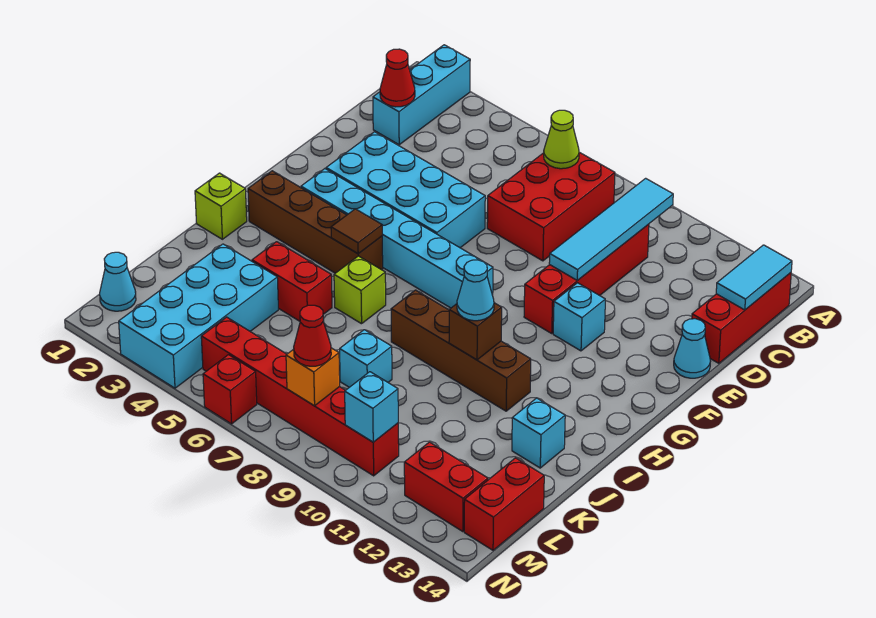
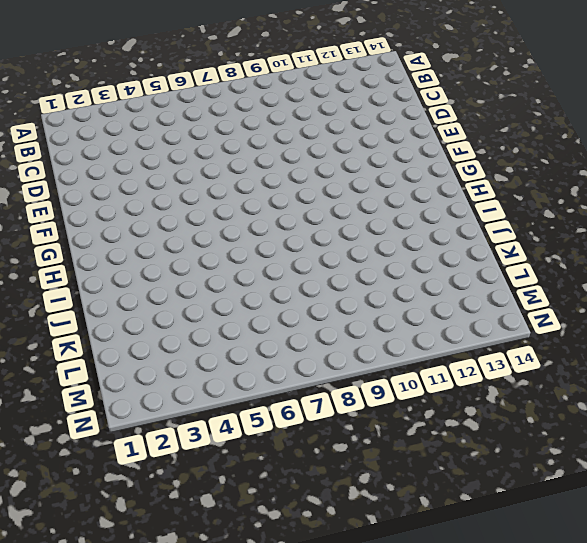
none -> cyan 1x3 brick [373,45,470,145]
none -> red 2x3 brick [487,152,615,261]
none -> red 1x3 brick [692,273,791,363]
none -> red 1x4 brick [524,224,649,333]

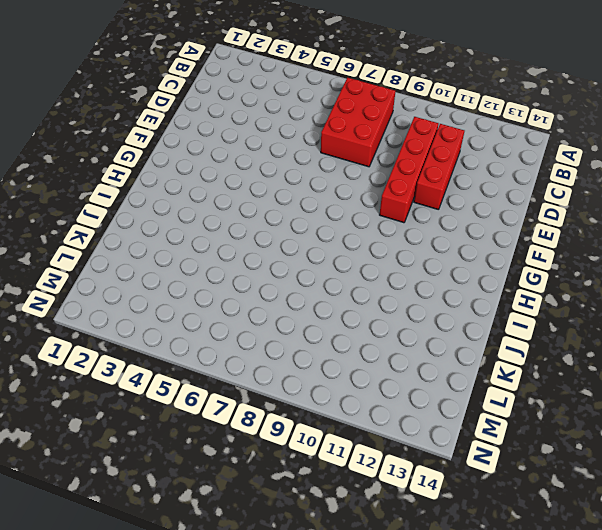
red 1x3 brick [414,124,464,210] -> red 1x3 brick moved to [692,273,791,363]
none -> cyan 1x3 brick [373,45,470,145]
none -> cyan 2x4 brick [326,132,485,248]
none -> cyan 1x1 cone [674,319,710,378]
none -> cyan 1x1 brick [553,283,605,351]

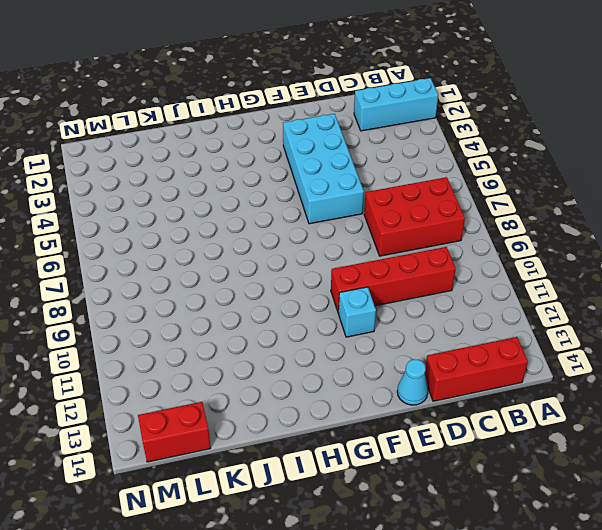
none -> cyan 1x6 brick [301,169,493,308]
none -> brown 1x4 brick [248,171,383,273]
none -> lime 1x1 brick [195,173,247,239]
none -> lime 1x1 brick [334,256,386,324]

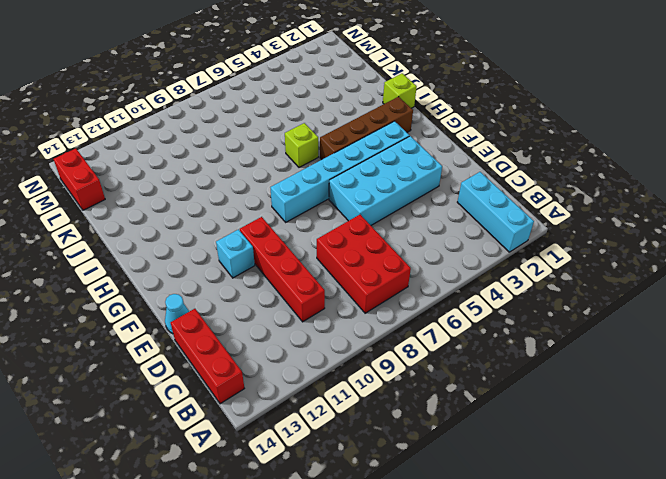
none -> brown 1x4 brick [391,290,531,411]
none -> red 1x2 brick [252,242,332,321]
none -> cyan 1x1 brick [512,398,565,468]
none -> cyan 2x4 brick [119,244,278,388]

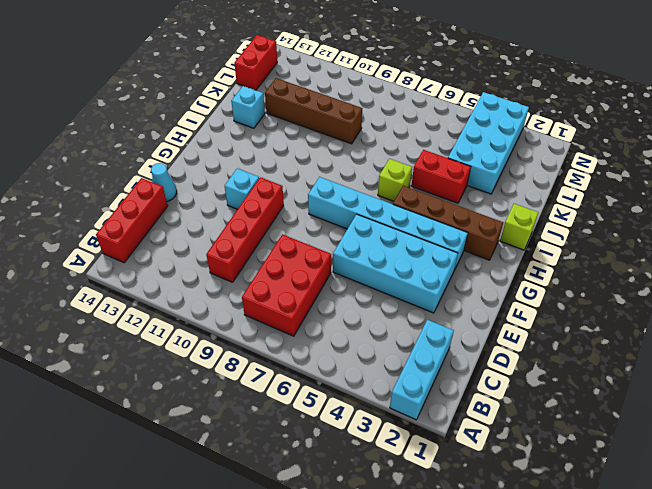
brown 1x4 brick [265,78,362,144] -> brown 1x4 brick moved to [391,290,531,411]
none -> cyan 1x1 brick [340,330,392,387]
none -> cyan 1x1 cone [100,252,136,311]
none -> red 1x6 brick [201,317,399,476]
none -> red 1x2 brick [404,442,488,532]

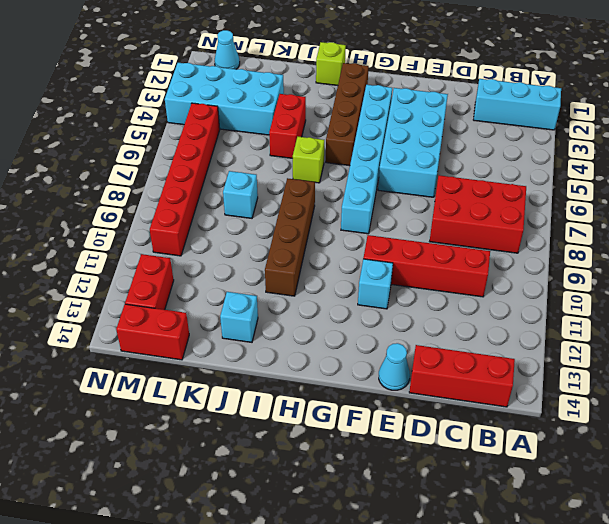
none -> red 1x1 brick [203,355,257,424]
none -> lime 1x1 cone [544,110,579,169]
none -> cyan 1x4 tile [549,178,673,280]
none -> cyan 1x2 tile [716,245,792,310]

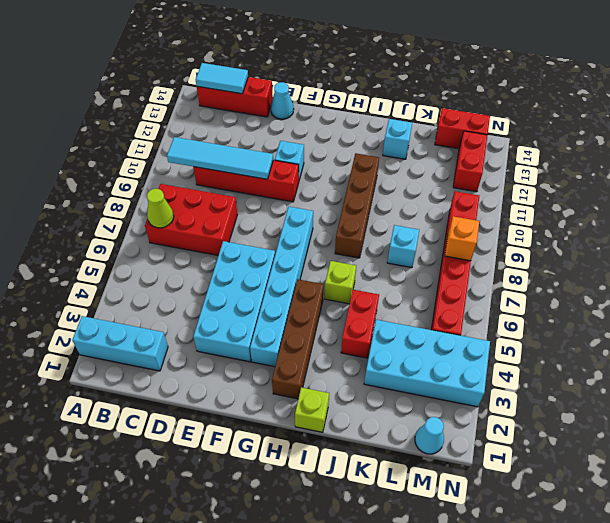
none -> red 1x1 brick [203,355,257,424]
none -> red 1x1 cone [380,49,415,107]
none -> brown 1x1 tile [331,209,382,254]
none -> brown 1x1 brick [449,303,502,360]

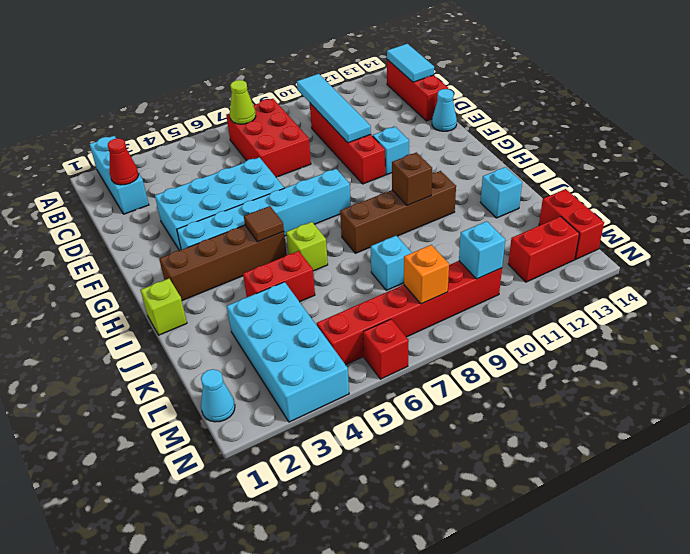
none -> cyan 1x1 cone [457,260,494,321]
none -> red 1x1 cone [294,305,331,366]

